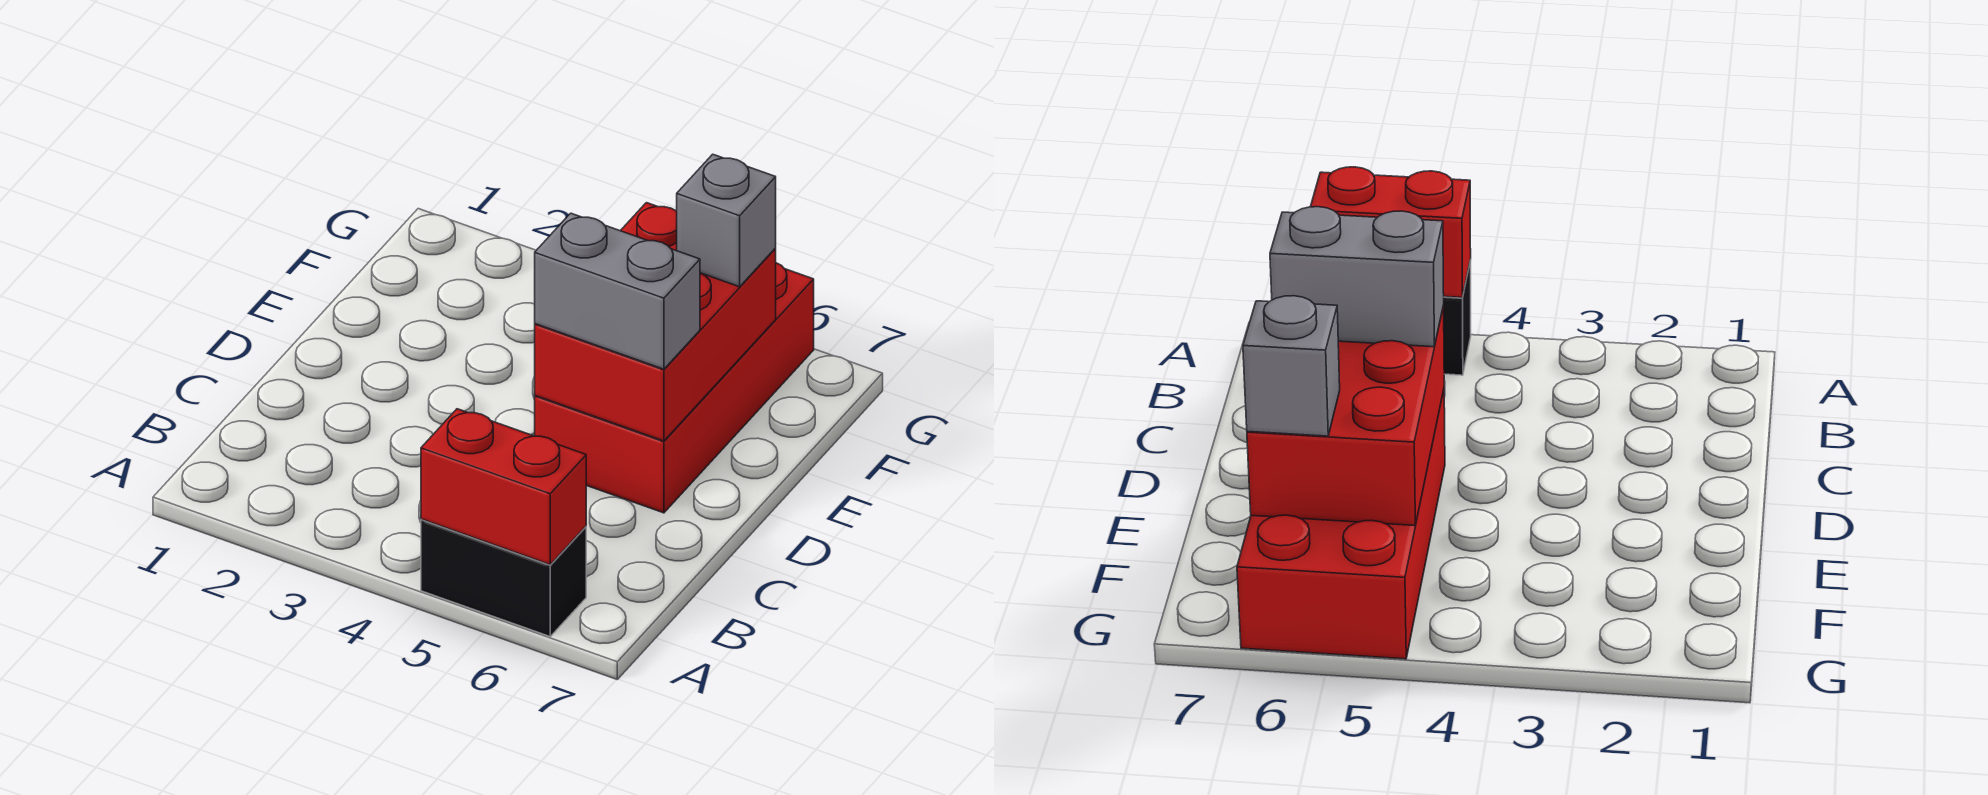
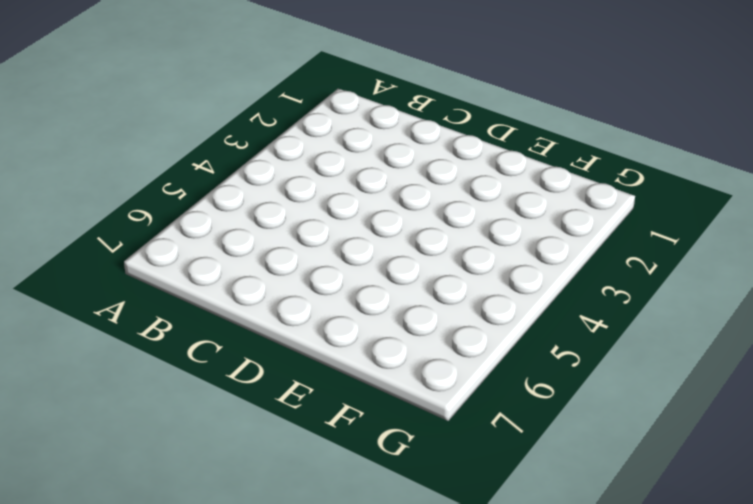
none -> black 1x2 brick [421,519,586,636]
none -> red 2x4 brick [535,263,814,513]

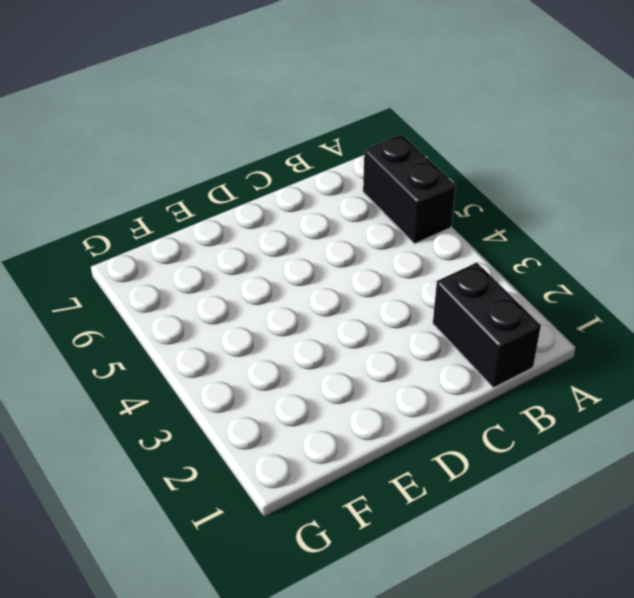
black 1x2 brick [433,263,541,388] -> none
none -> red 2x4 brick [535,263,814,513]
none -> red 1x2 brick [421,409,586,565]

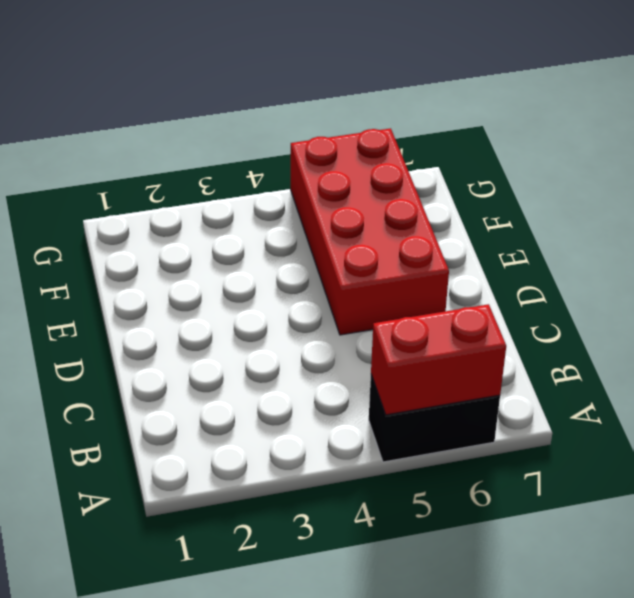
none -> red 2x3 brick [535,203,776,441]
none -> grey 1x2 brick [535,213,700,369]

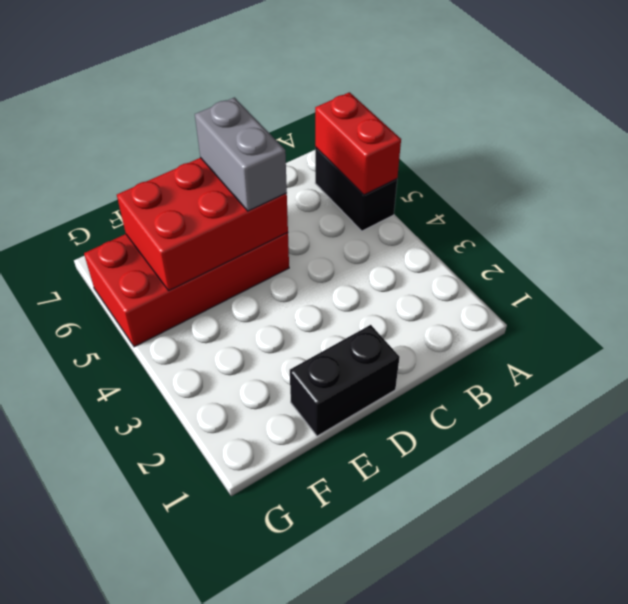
black 1x2 brick [290,325,400,436] -> none
none -> grey 1x1 brick [677,154,776,287]

